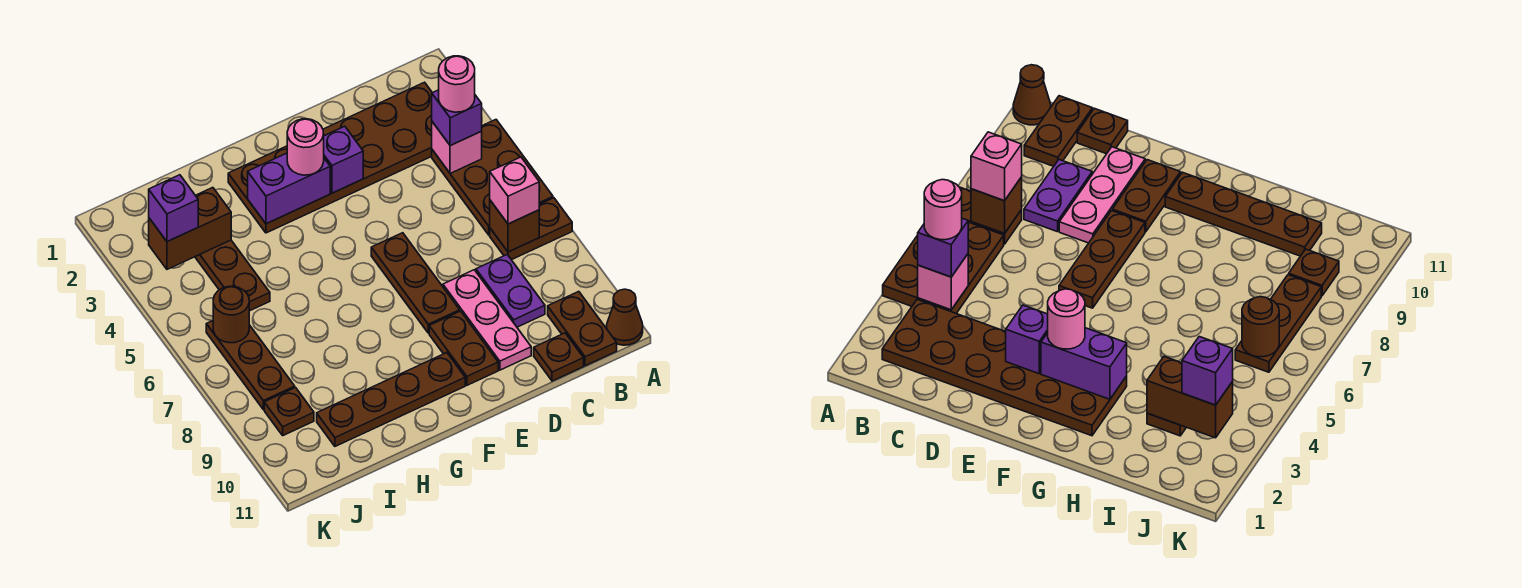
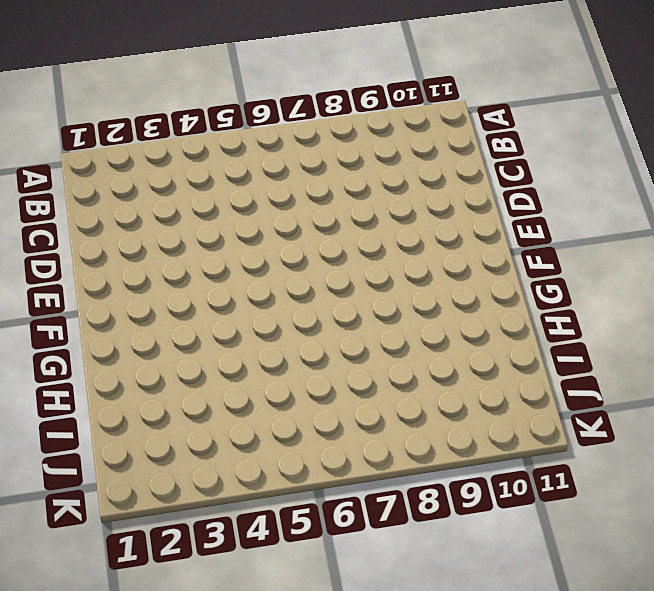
none -> brown 2x3 plate [432,120,553,235]
none -> brown 1x2 plate [490,198,572,260]
none -> brown 1x1 cone [607,289,643,345]

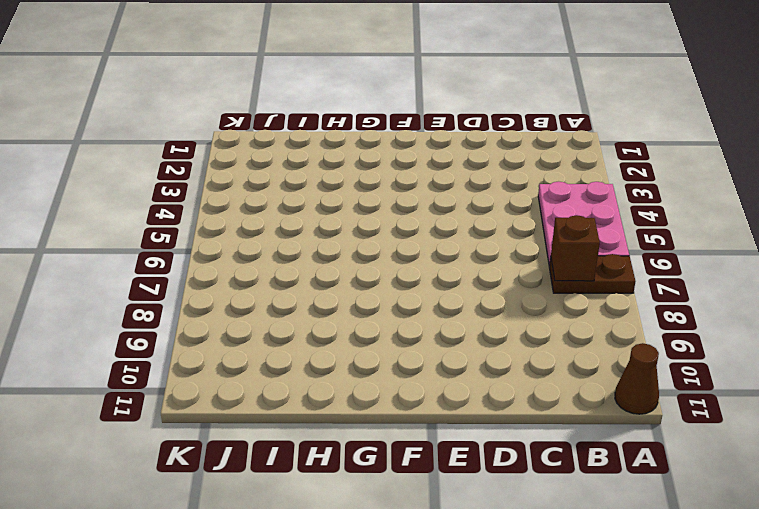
pink 2x3 plate [538,181,629,266] -> brown 2x3 plate [432,120,553,235]
none -> brown 2x6 plate [228,82,432,233]
none -> brown 1x2 plate [548,292,617,366]
none -> purple 1x2 plate [476,255,545,327]

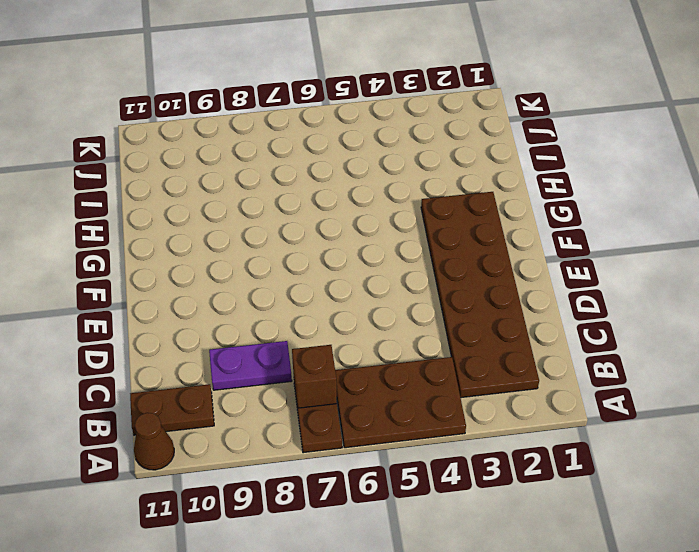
none -> brown 1x1 plate [534,333,584,381]
none -> pink 1x3 plate [443,270,531,370]
none -> brown 1x3 plate [371,233,460,333]

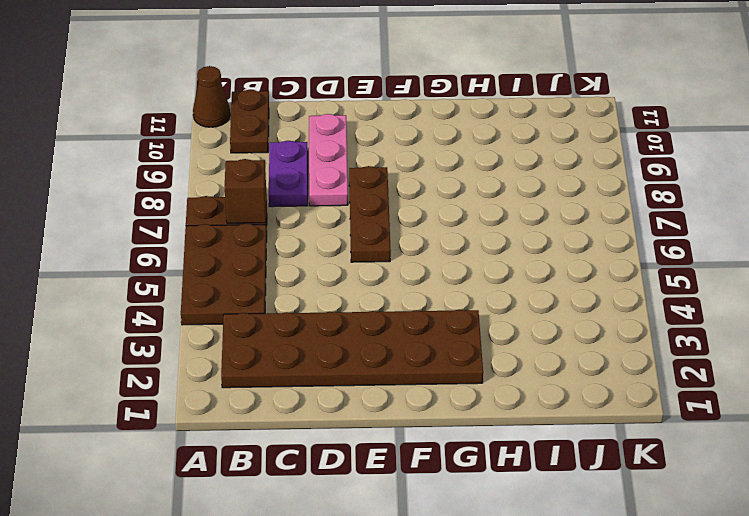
none -> brown 1x1 plate [534,333,584,381]
none -> brown 1x2 plate [429,311,498,385]
none -> brown 1x4 plate [317,353,465,446]

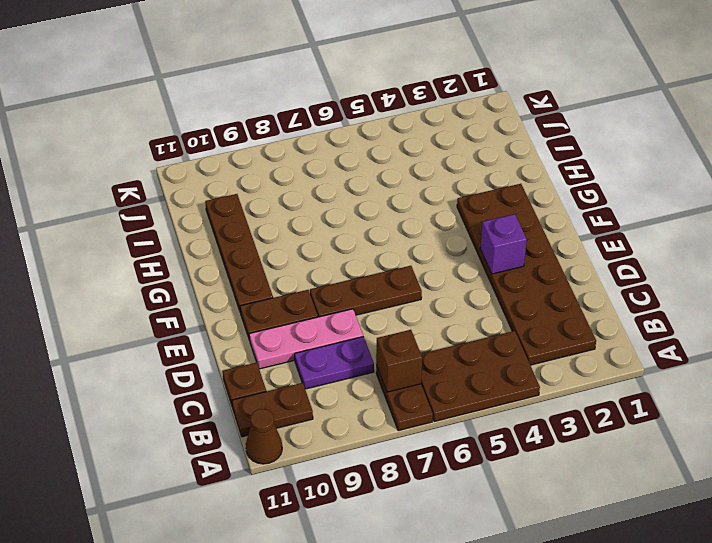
none -> brown 1x3 plate [195,240,270,311]
none -> brown 1x3 plate [206,321,295,410]
none -> brown 1x1 plate [264,388,314,435]

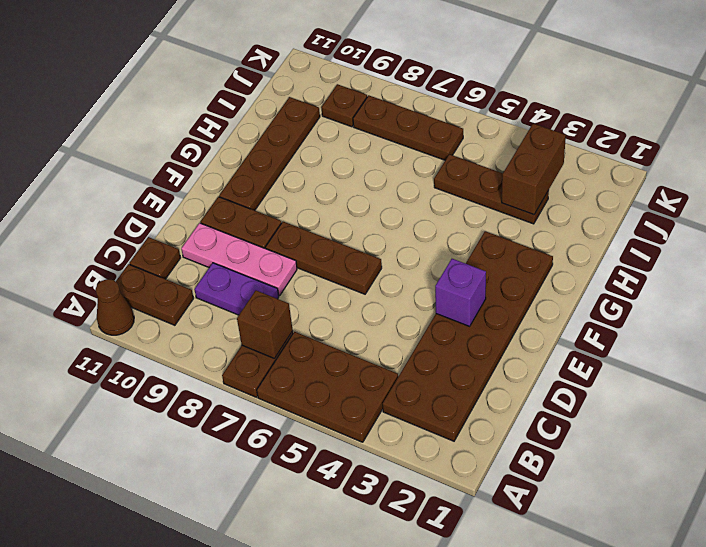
none -> pink 1x1 brick [432,122,482,173]
none -> purple 1x2 brick [248,153,330,224]
none -> brown 1x1 round brick [213,286,249,343]

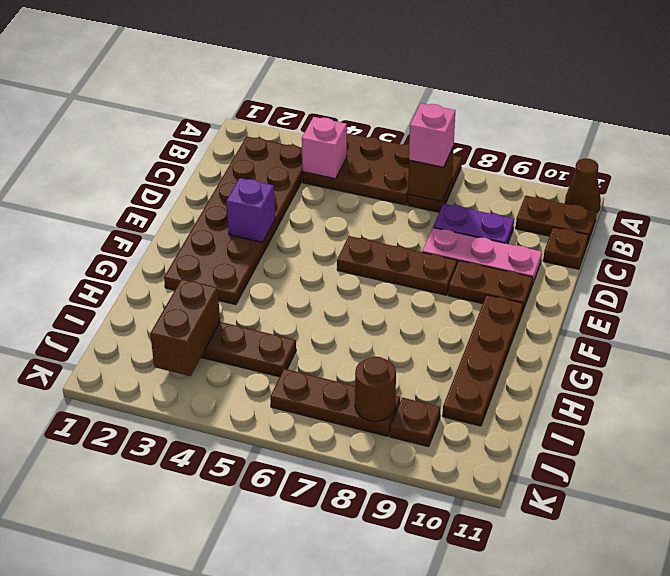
brown 1x1 round brick [355,357,396,421] -> brown 1x1 round brick moved to [213,286,249,343]
none -> purple 1x2 brick [248,153,330,224]
none -> purple 1x1 brick [432,90,482,146]
none -> pink 1x1 round brick [287,119,324,175]

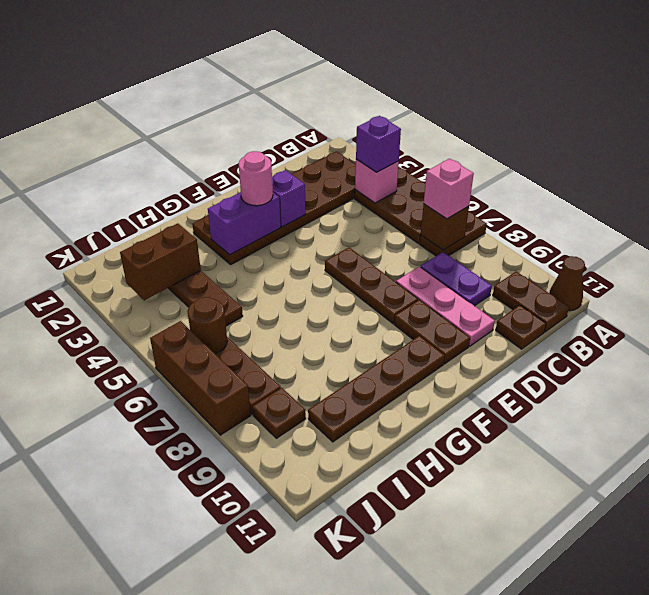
brown 1x3 brick [150,321,251,435] -> none
none -> purple 1x1 brick [149,175,198,242]
none -> pink 1x1 round brick [439,56,475,112]

